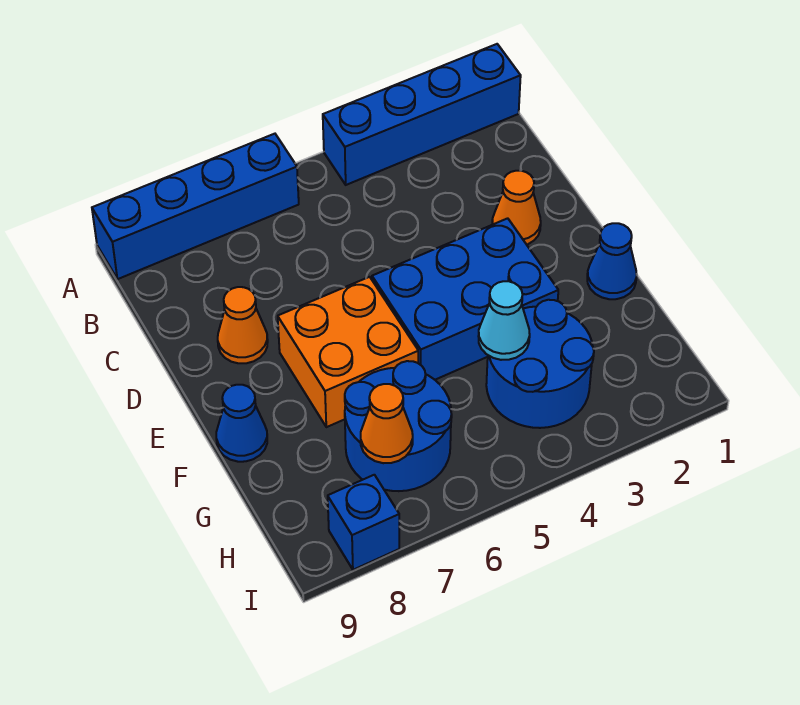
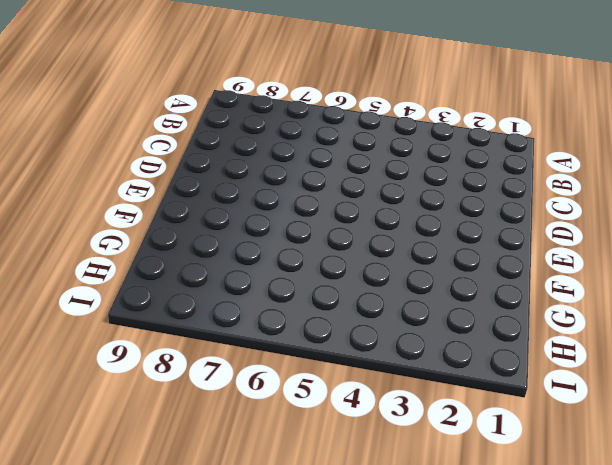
none -> blue 1x4 brick [323,44,521,185]
none -> blue 1x4 brick [92,134,299,279]
none -> orange 1x1 cone [492,171,541,245]

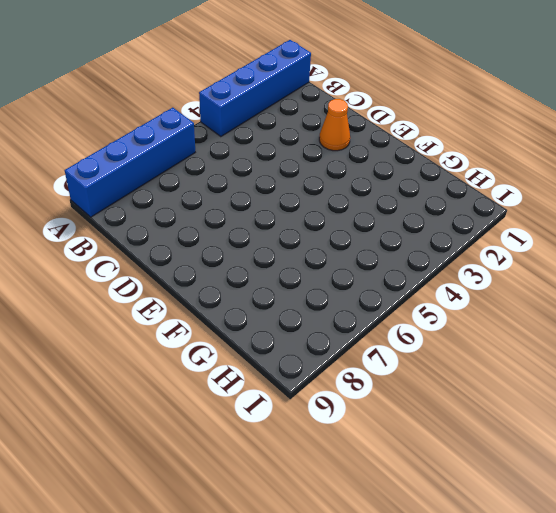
none -> orange 1x1 cone [218,287,268,363]
none -> blue 2x3 brick [372,218,558,380]
none -> orange 2x2 brick [278,277,418,427]

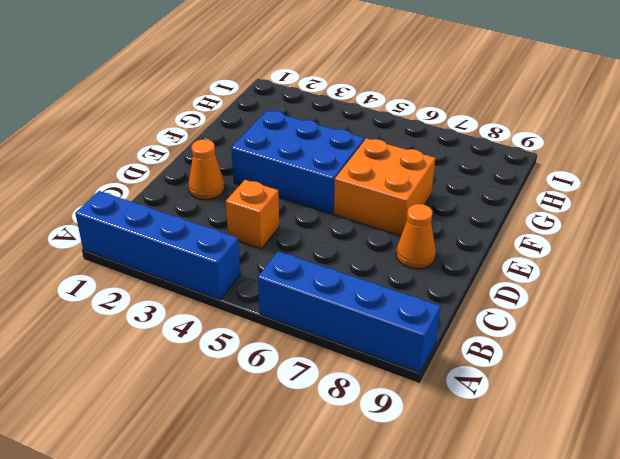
orange 1x1 brick [226,180,279,249] -> none
none -> blue 1x1 cone [587,223,637,299]
none -> blue 1x1 cone [216,385,267,462]
none -> blue 2x2 round brick [486,300,594,428]

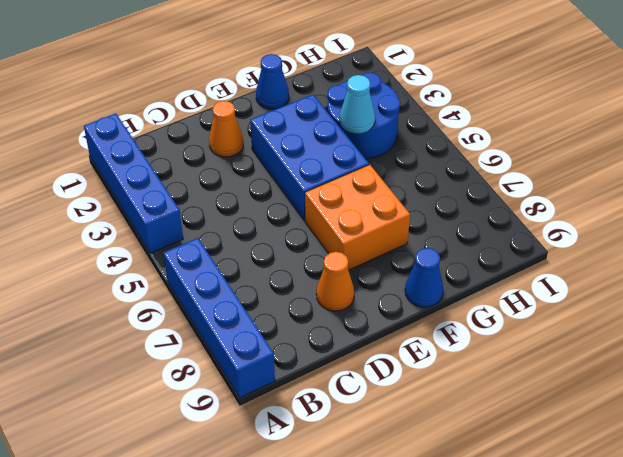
none -> blue 2x2 round brick [345,361,452,491]
none -> blue 1x1 brick [328,475,399,570]
none -> orange 1x1 cone [361,384,413,463]

